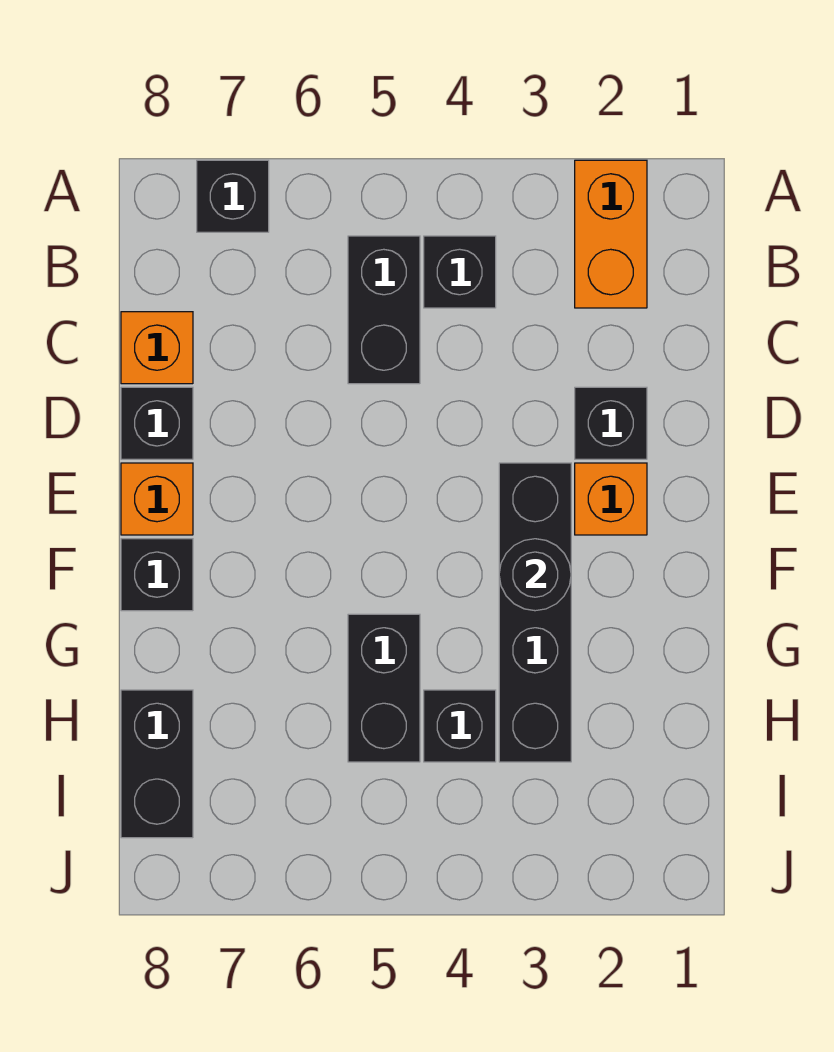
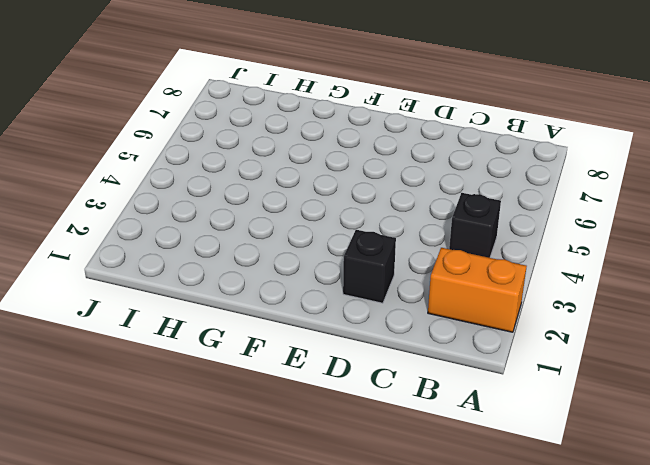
none -> black 1x1 brick [197,160,269,232]
none -> black 1x2 brick [348,236,420,384]
none -> orange 1x1 brick [121,312,193,384]

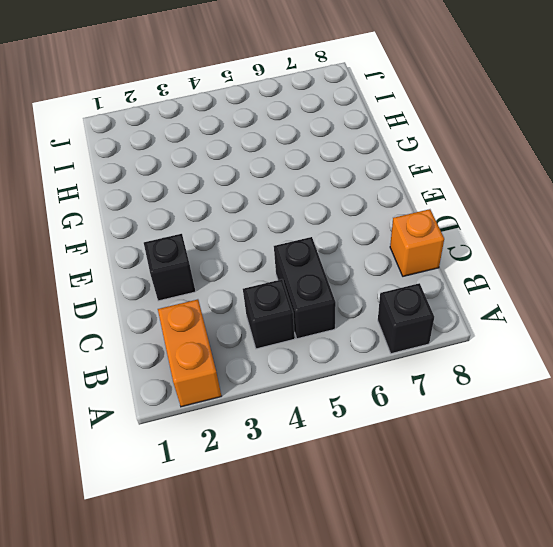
none -> black 1x1 brick [121,387,193,459]
none -> orange 1x1 brick [575,463,647,535]
none -> black 1x4 brick [499,463,571,762]

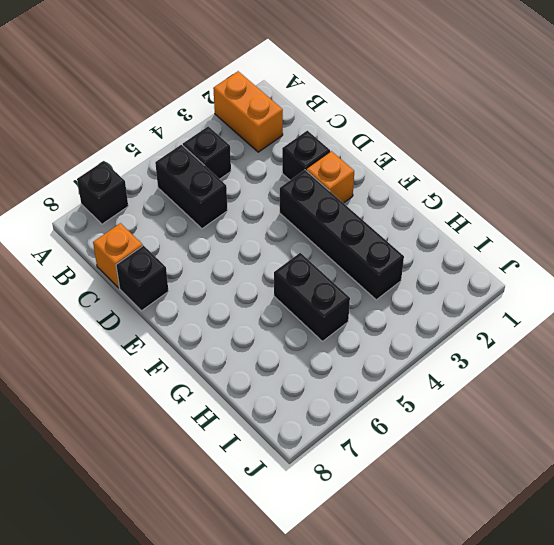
none -> orange 1x1 brick [121,463,193,535]
none -> black 1x1 brick [121,539,193,611]
none -> black 1x1 brick [424,690,496,762]

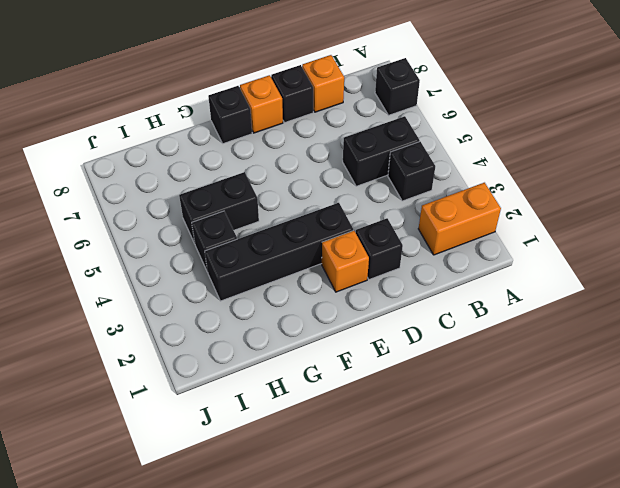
none -> black 1x2 brick [121,690,193,838]
none -> black 1x1 round brick [499,539,571,611]

